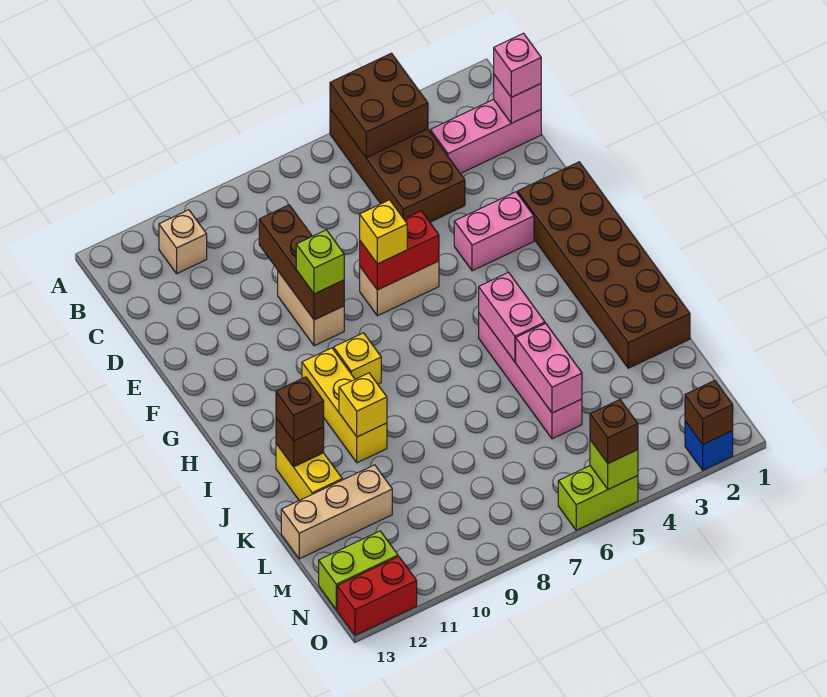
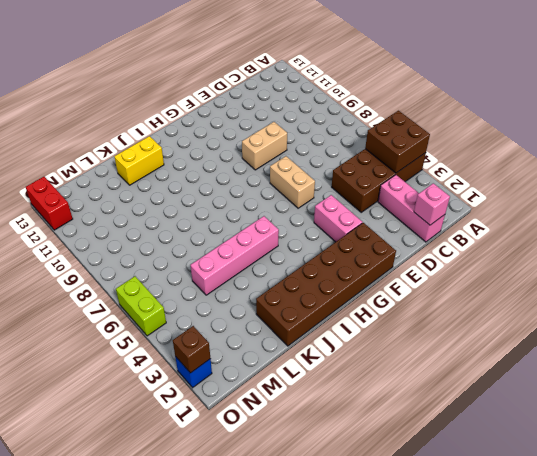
none -> tan 1x1 brick [159,210,207,274]
none -> yellow 1x1 brick [334,333,381,384]
none -> yellow 1x3 brick [302,348,387,463]
none -> tan 1x3 brick [281,465,392,559]

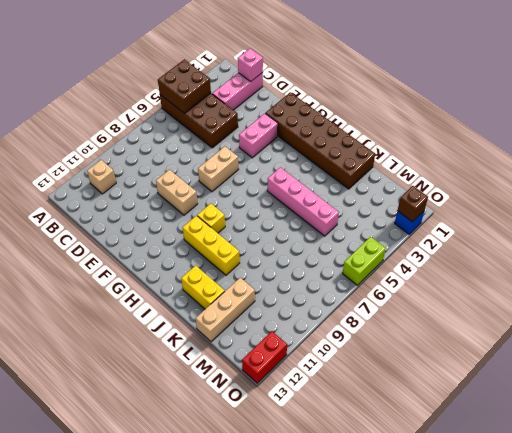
none -> lime 1x2 brick [319,531,398,610]
none -> brown 1x3 brick [259,205,344,320]
none -> red 1x2 brick [360,211,439,290]
none -> pink 1x2 brick [479,272,545,362]

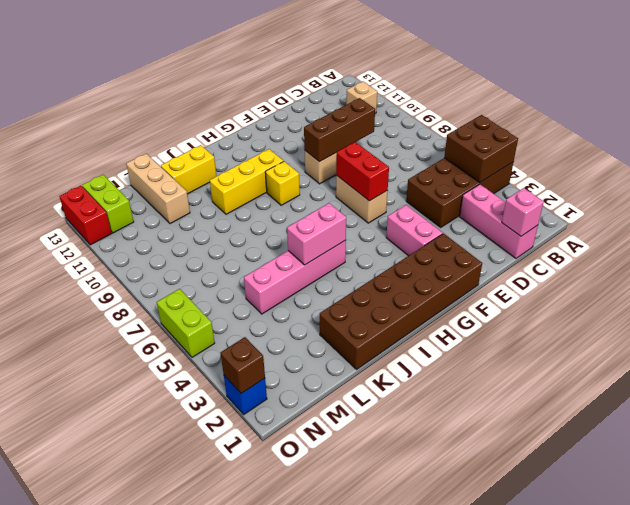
none -> yellow 1x1 brick [339,373,387,437]
none -> brown 1x1 brick [276,418,324,467]
none -> pink 1x2 brick [516,323,582,413]
none -> lime 1x1 brick [590,440,638,489]

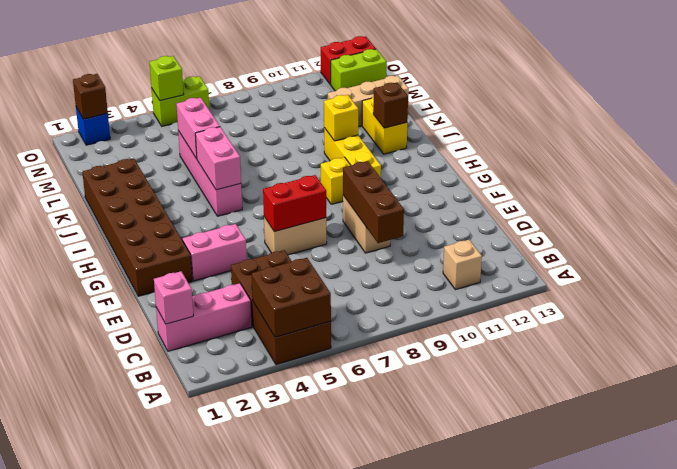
none -> pink 1x1 brick [494,33,541,97]
none -> yellow 1x1 brick [360,200,407,264]
none -> lime 1x1 brick [296,230,344,294]
none -> brown 1x1 brick [276,377,324,441]

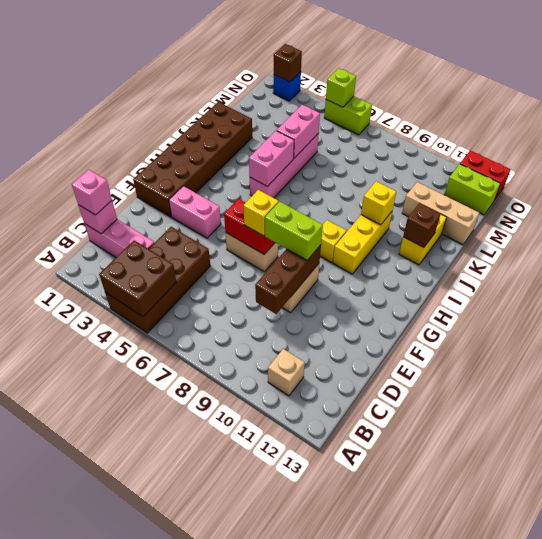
lime 1x2 brick [265,201,323,260] -> lime 1x1 brick [296,230,344,294]
none -> brown 1x1 brick [276,377,324,441]
none -> brown 1x1 brick [590,400,638,463]

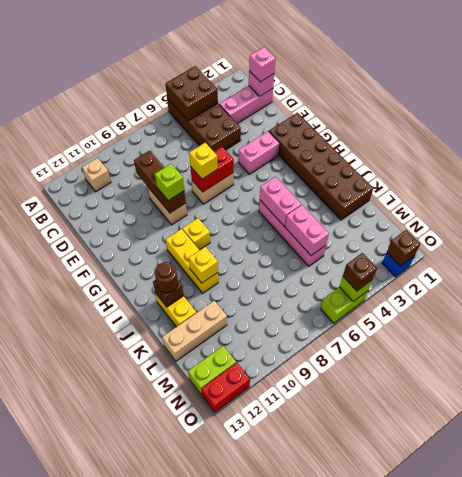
brown 1x1 round brick [154,262,178,293] -> brown 1x1 brick [276,377,324,441]

